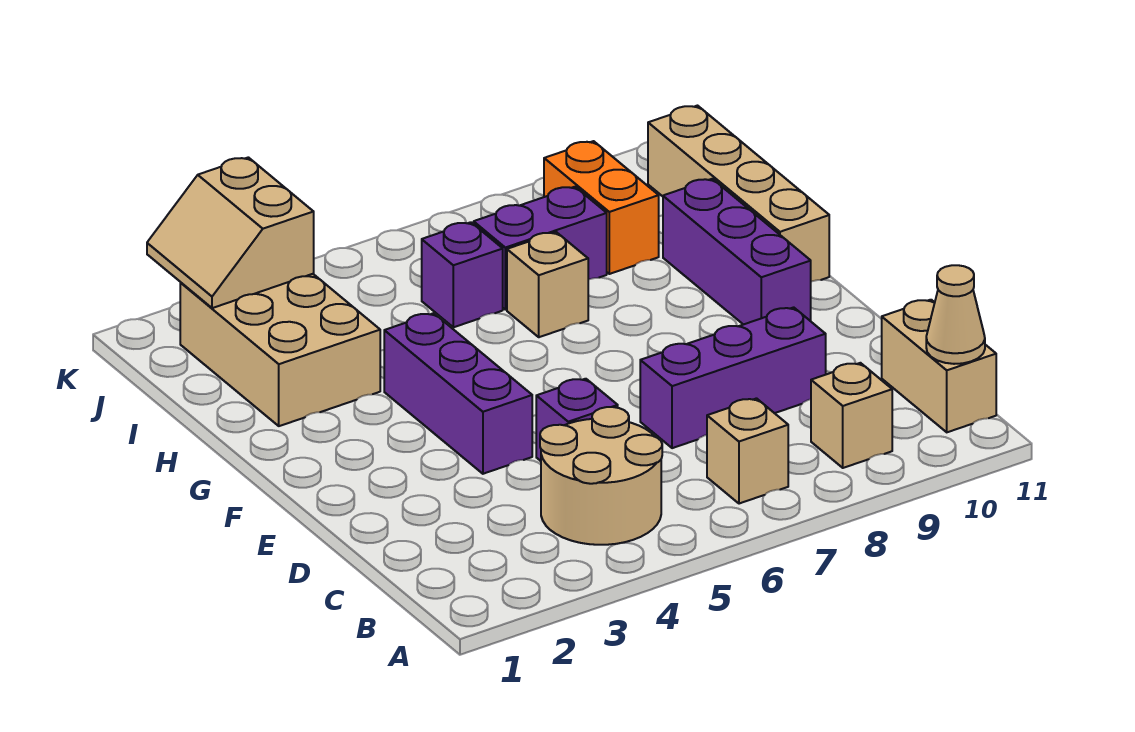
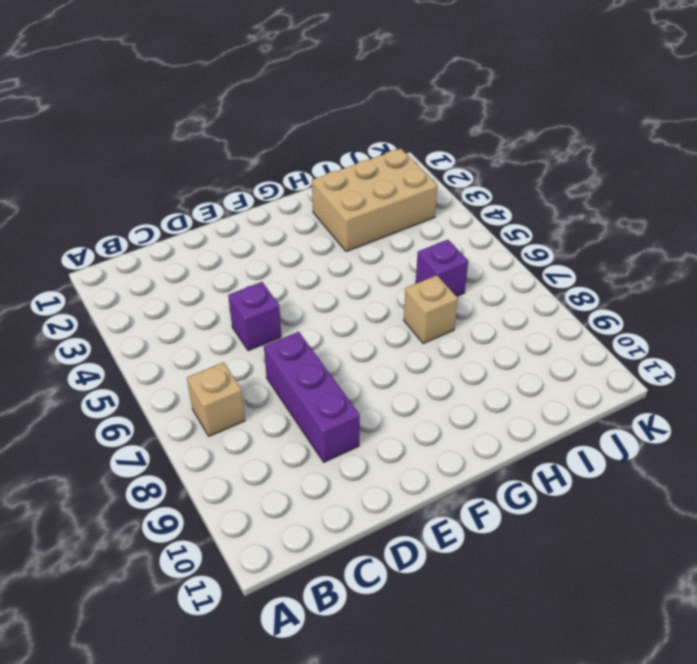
none -> tan 2x2 round brick [540,407,662,545]
none -> tan 1x1 brick [811,363,892,468]
none -> tan 1x2 brick [882,300,996,432]

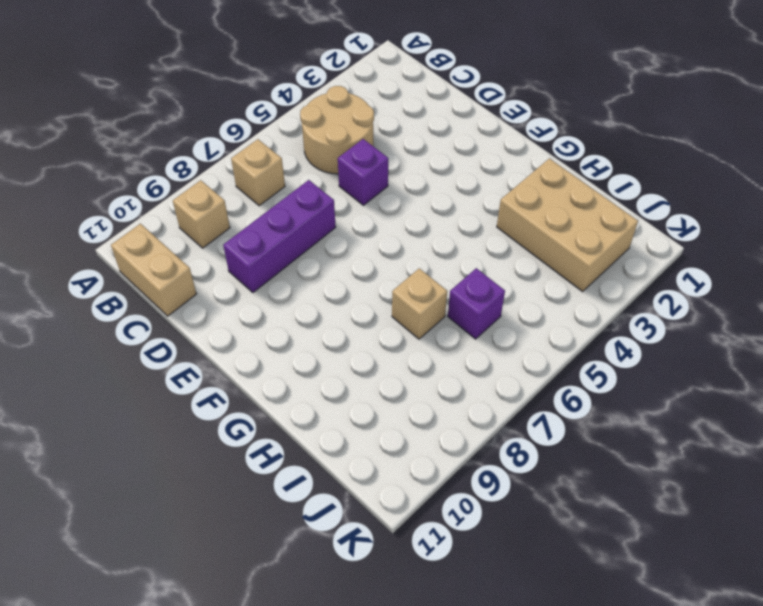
none -> purple 1x3 brick [384,313,532,474]
none -> purple 1x3 brick [663,179,811,325]
none -> tan 1x4 brick [648,106,829,282]

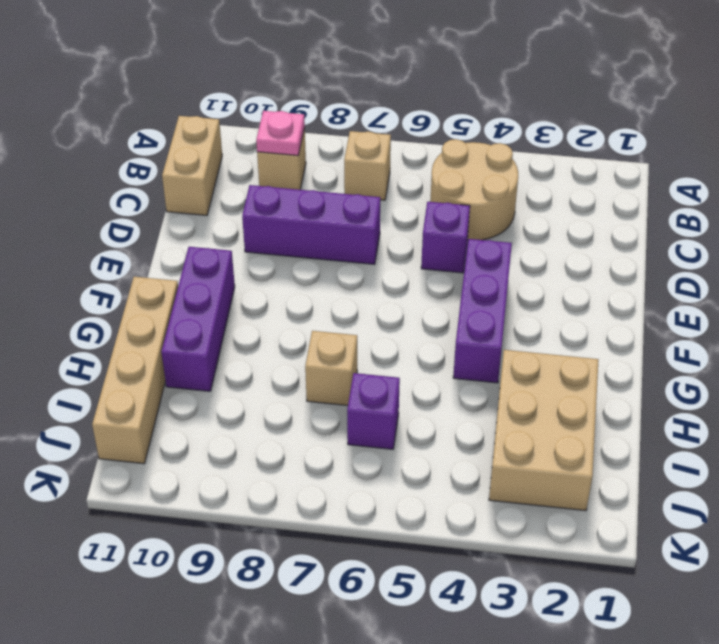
pink 1x1 plate [256,111,305,156] -> none
none -> purple 1x2 brick [474,187,607,310]
none -> orange 1x2 brick [544,141,659,274]
none -> tan 1x1 cone [926,265,985,364]

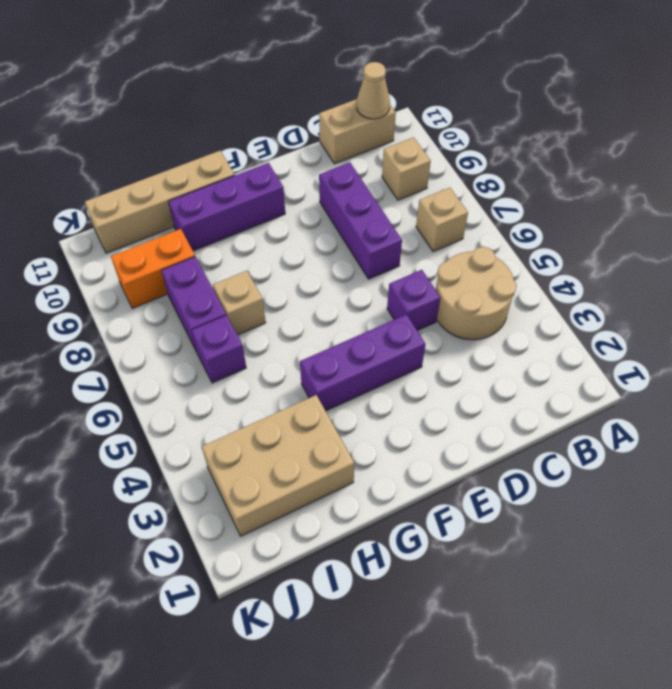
none -> tan 2x2 slope [147,157,314,308]

